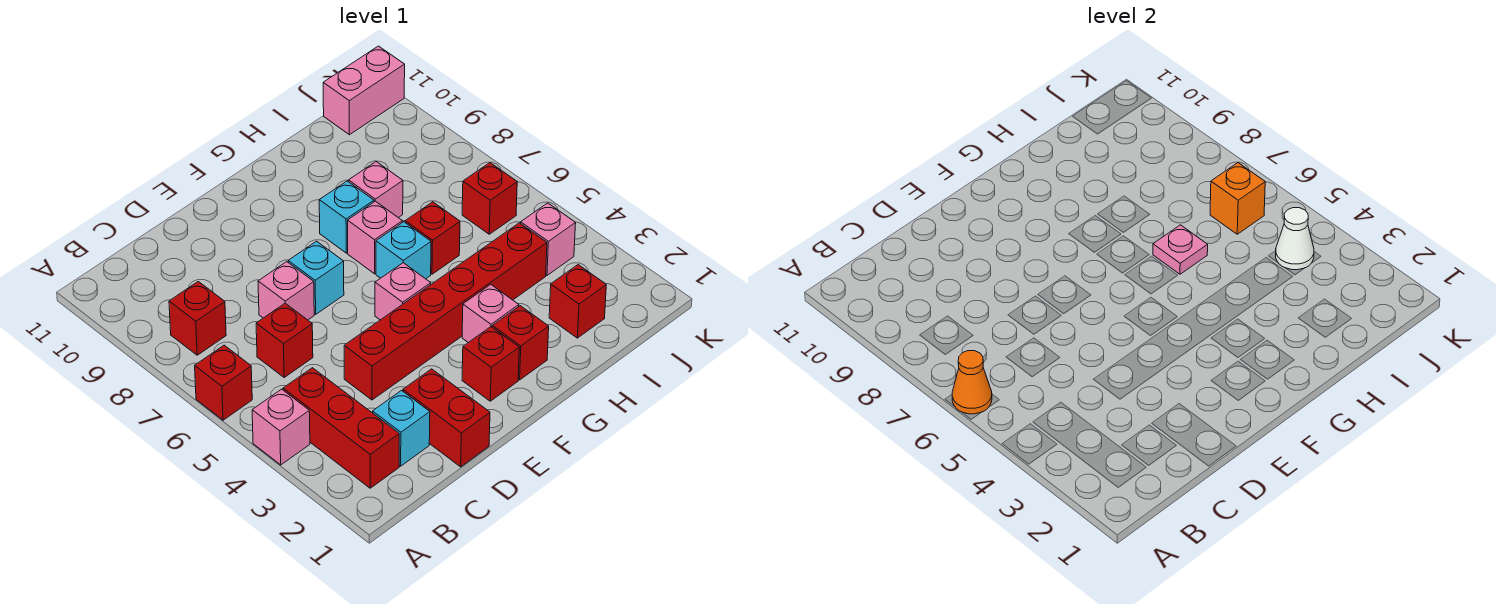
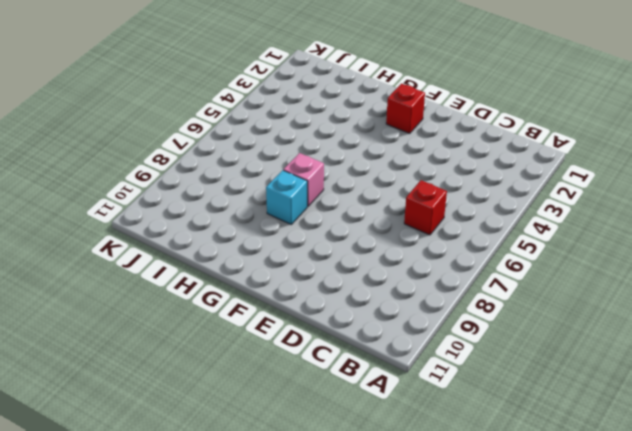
none -> pink 1x1 brick [252,389,310,465]
none -> red 1x1 brick [195,345,252,420]
none -> red 1x3 brick [283,368,399,488]

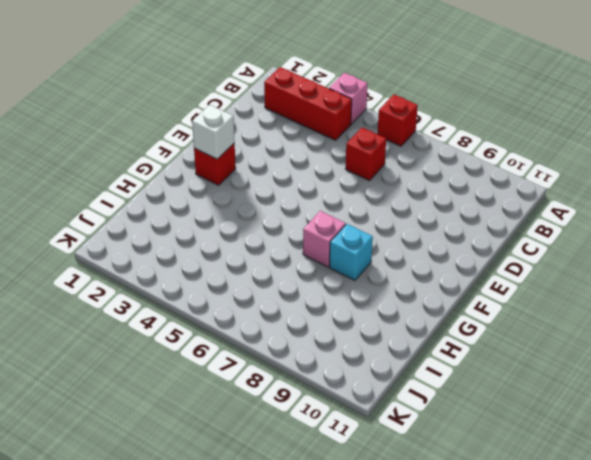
white 1x1 brick [192,105,235,159] -> none
none -> red 1x1 brick [169,282,226,355]
none -> cyan 1x1 brick [373,391,430,466]
none -> red 1x2 brick [403,369,490,467]

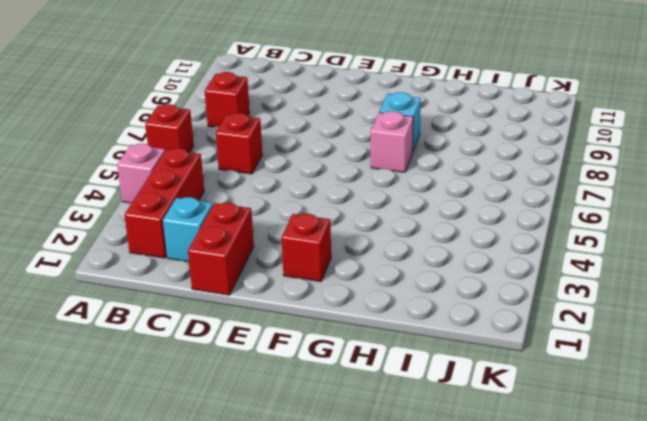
none -> red 1x6 brick [344,223,547,400]
none -> pink 1x1 brick [258,262,314,320]
none -> cyan 1x1 brick [288,241,344,314]

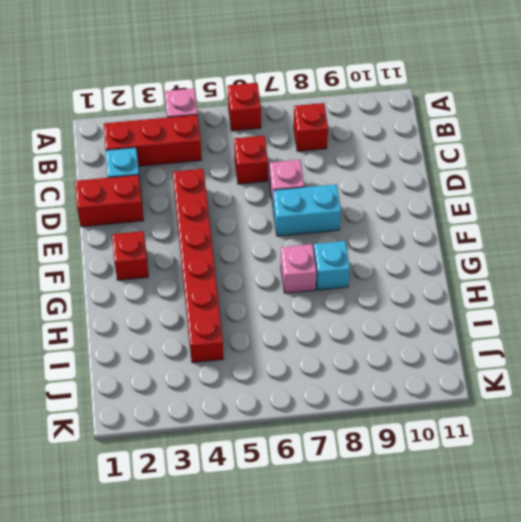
cyan 1x2 brick [273,184,341,236] -> cyan 1x1 brick [288,241,344,314]
none -> pink 1x1 brick [375,263,431,320]
none -> red 1x1 brick [492,306,549,380]
none -> pink 1x1 brick [462,284,519,343]

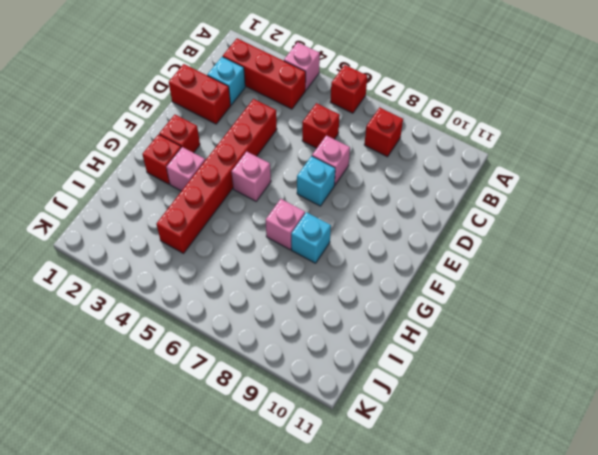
none -> cyan 1x1 brick [376,222,431,279]
none -> red 1x1 brick [405,202,460,274]
none -> pink 1x1 brick [349,162,403,218]

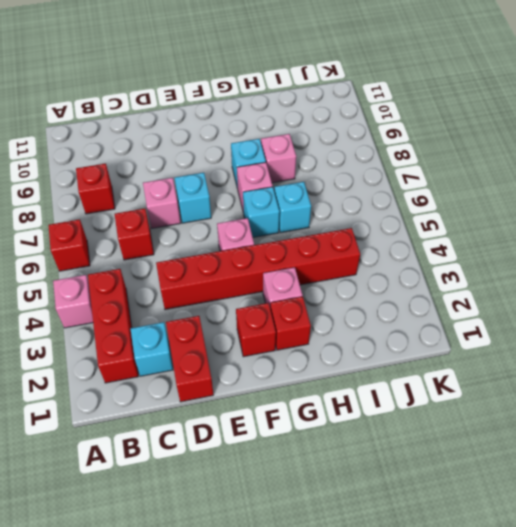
cyan 1x1 brick [274,182,311,233] -> red 1x1 brick [405,202,460,274]
none -> red 1x1 brick [549,265,606,338]
none -> pink 1x1 brick [521,203,576,275]
none -> red 1x1 brick [462,163,517,234]

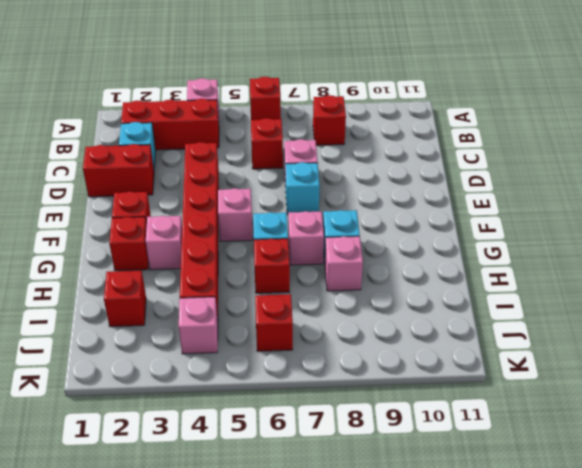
none -> pink 1x2 brick [323,46,405,135]
none -> orange 1x1 cone [952,351,992,414]
none -> pink 1x1 plate [1153,225,1208,274]

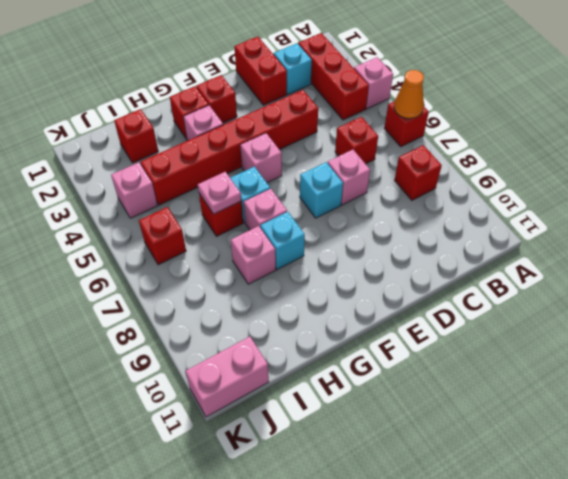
none -> white 1x1 cone [1276,208,1314,270]
none -> orange 1x1 brick [1210,163,1265,234]

